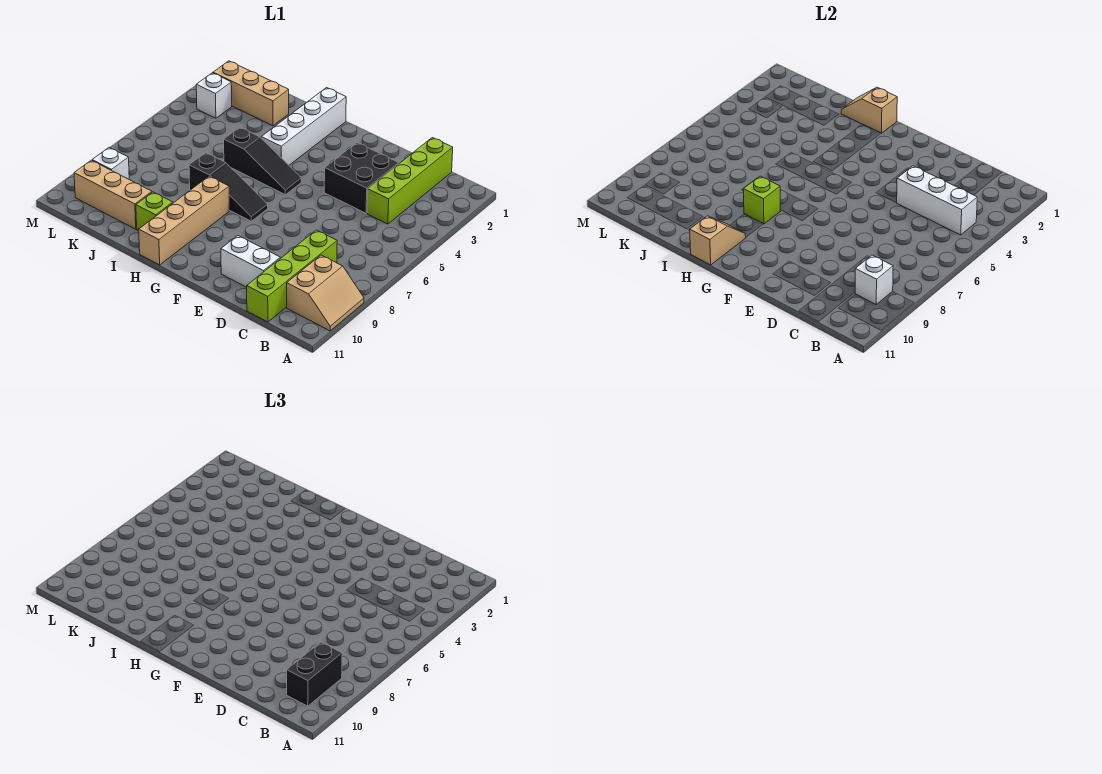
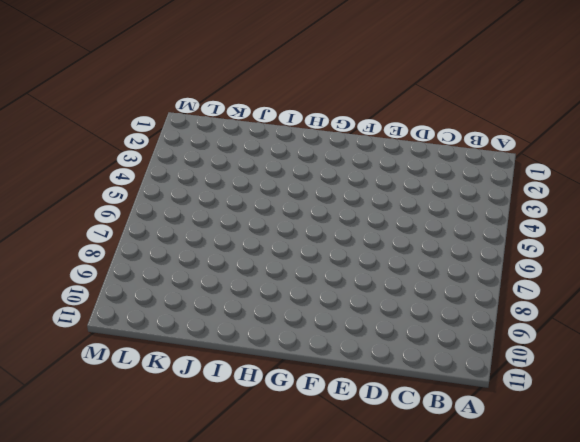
none -> tan 2x2 slope [287,255,364,331]
none -> lime 1x4 brick [367,138,453,224]
none -> lime 1x4 brick [247,230,337,322]

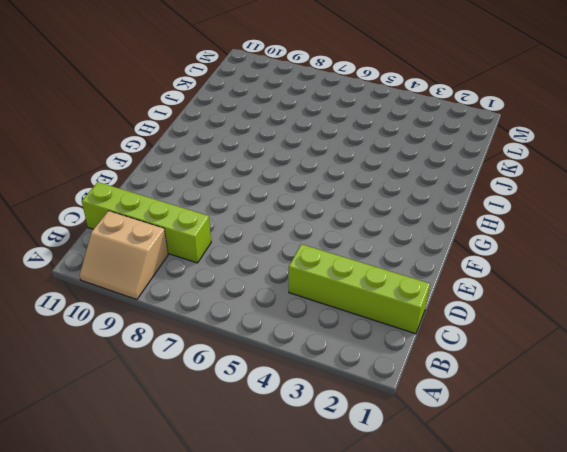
none -> black 2x2 brick [324,143,399,213]
none -> white 1x2 brick [221,236,280,287]
none -> black 1x3 slope [224,127,301,195]

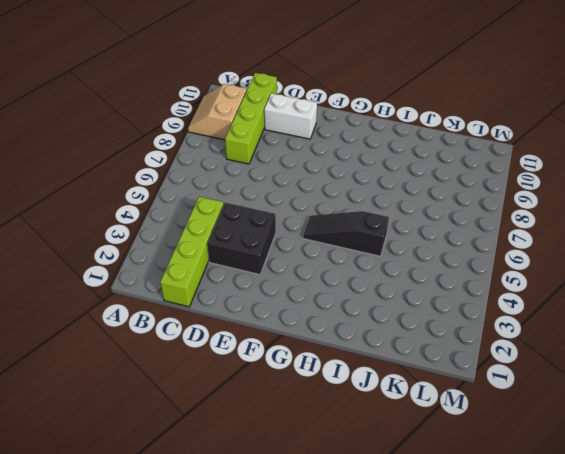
none -> black 1x3 slope [189,153,268,221]
none -> white 1x4 brick [261,88,346,165]
none -> tan 1x4 brick [139,176,229,265]

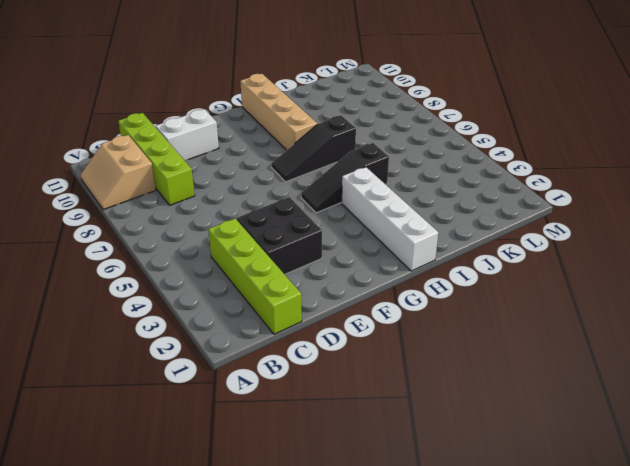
none -> lime 1x1 brick [136,192,173,231]
none -> tan 1x3 brick [213,61,289,126]
none -> tan 1x3 brick [74,160,152,229]

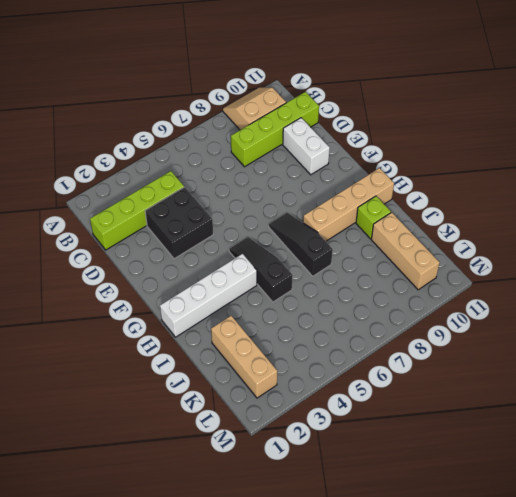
none -> white 1x1 brick [196,73,232,118]
none -> white 1x1 brick [92,147,129,179]
none -> white 1x3 brick [897,166,977,235]

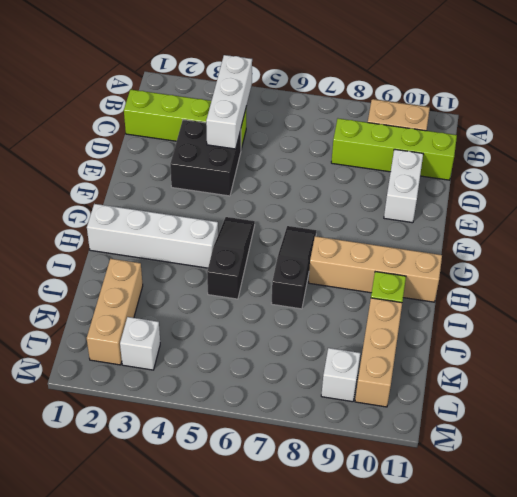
none -> white 1x1 brick [855,255,893,304]
none -> tan 1x2 slope [841,87,897,133]
none -> lime 1x1 brick [743,176,780,224]

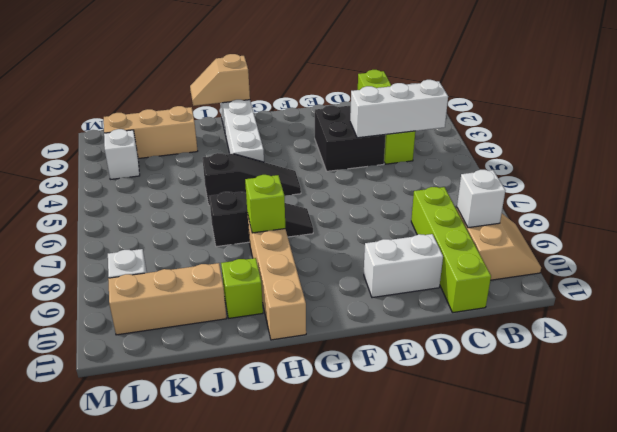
none -> tan 1x2 slope [690,216,746,265]
none -> black 1x2 brick [287,642,342,706]

